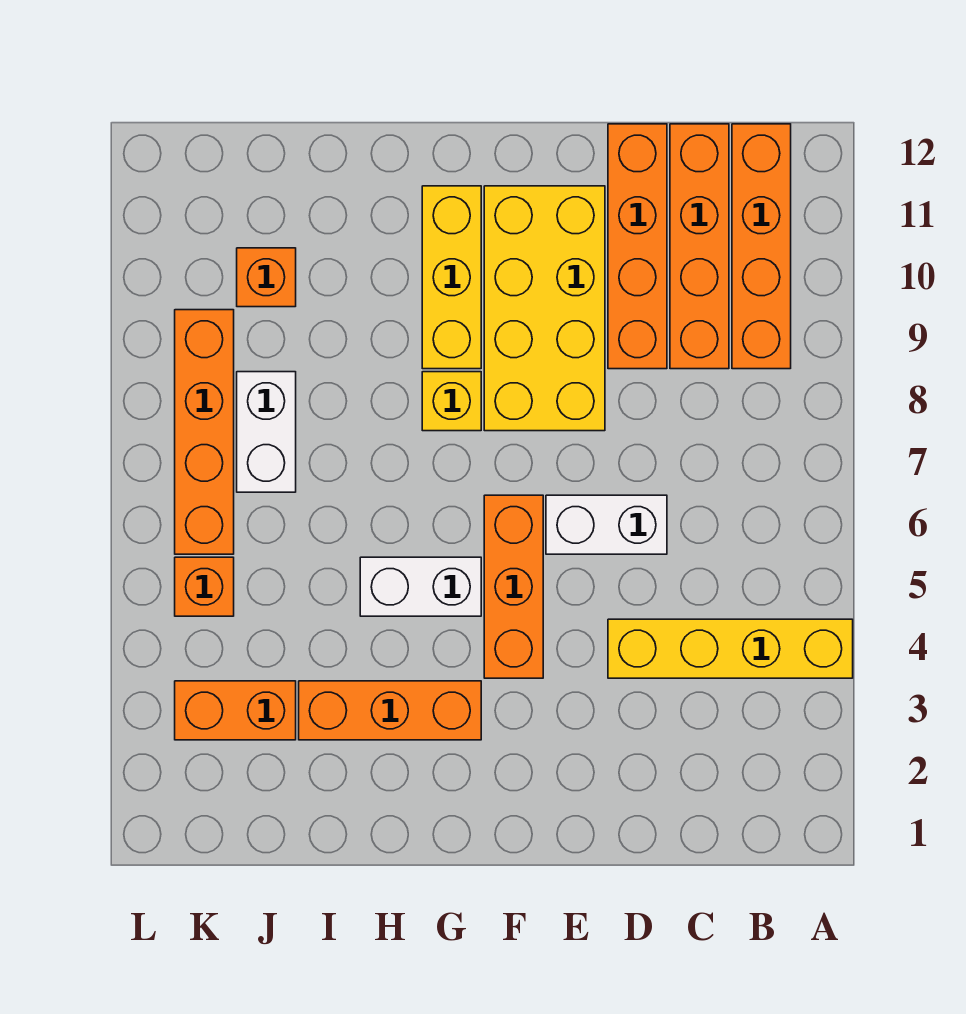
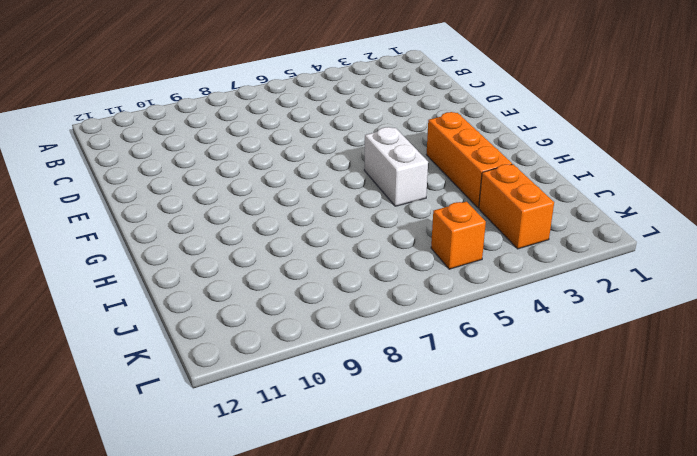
none -> yellow 1x4 brick [608,619,853,678]
none -> orange 1x4 brick [732,124,791,369]
none -> orange 1x4 brick [670,124,729,369]

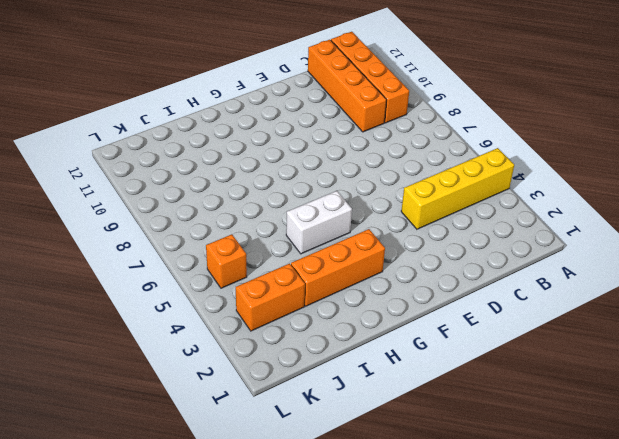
none -> white 1x2 brick [546,495,667,554]
none -> orange 1x4 brick [608,124,667,369]
none -> yellow 2x4 brick [484,186,605,431]

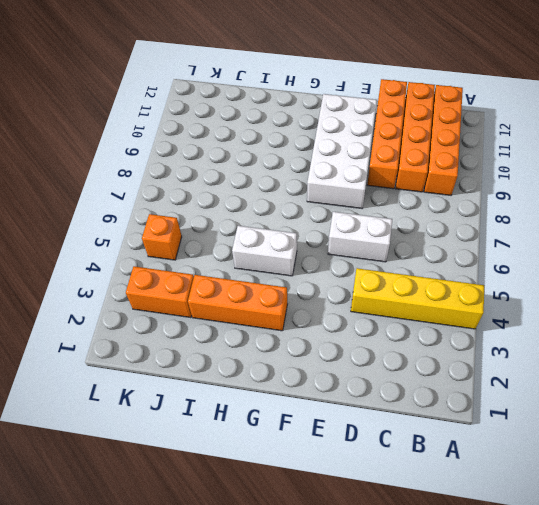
white 2x4 brick [307,94,377,208] -> yellow 2x4 brick [484,186,605,431]
none -> orange 1x3 brick [484,495,543,678]
none -> yellow 1x1 brick [422,372,481,431]
none -> yellow 1x3 brick [422,186,481,369]

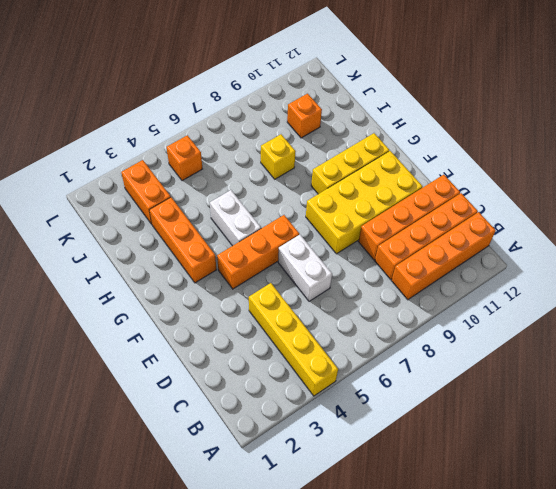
yellow 1x1 brick [261,134,296,179] -> yellow 1x1 brick moved to [422,372,481,431]
none -> white 1x2 brick [237,372,296,492]
none -> orange 1x4 brick [175,310,234,554]

